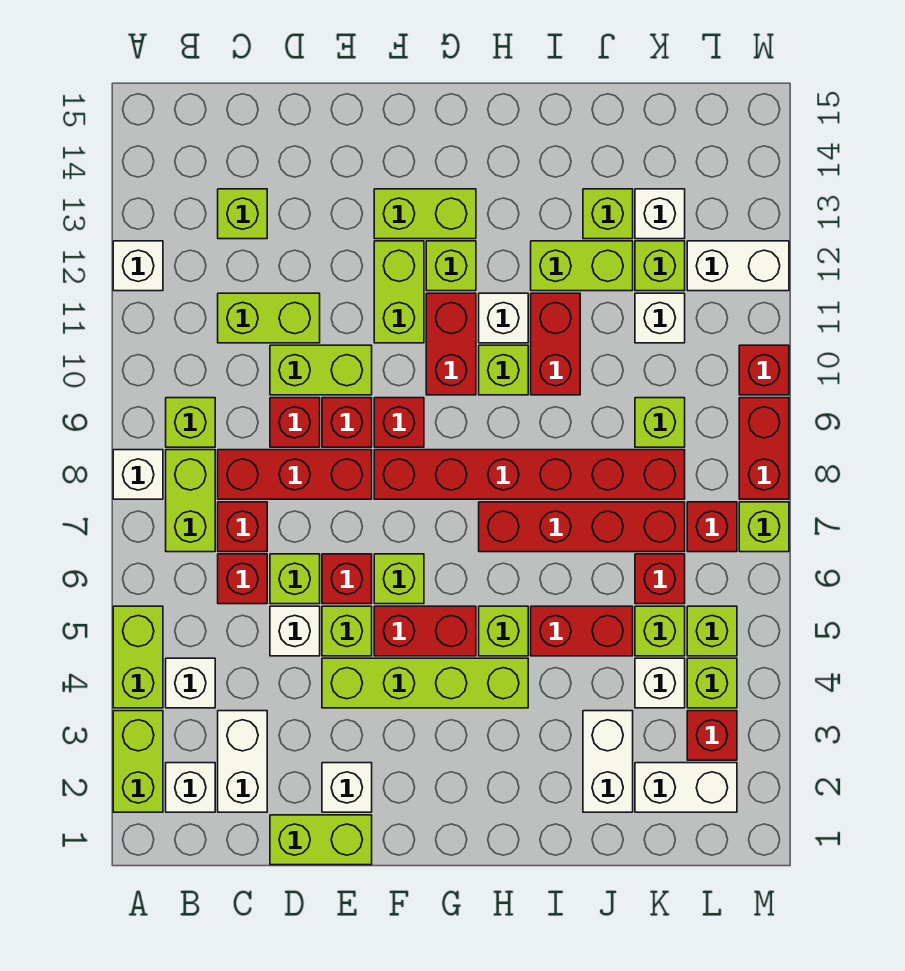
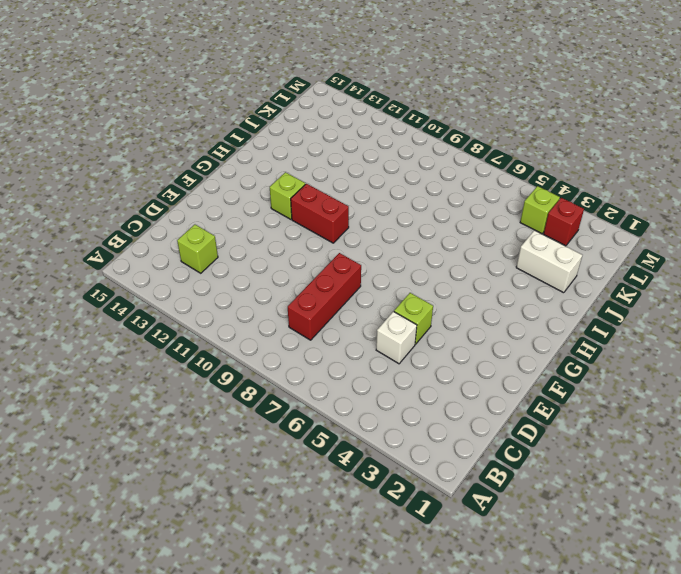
none -> lime 1x2 brick [113,711,163,812]
none -> lime 1x2 brick [113,606,163,708]
none -> white 1x1 brick [113,450,163,499]
none -> white 1x1 brick [113,241,163,291]

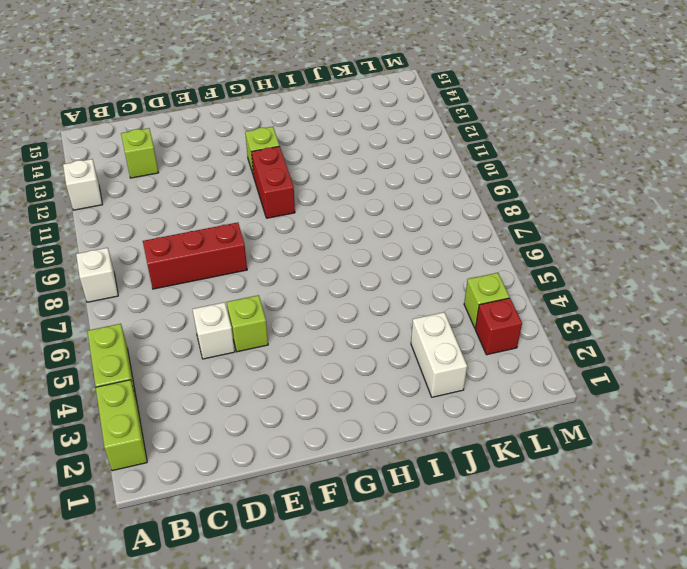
none -> white 1x1 brick [166,763,215,812]
none -> white 1x1 brick [166,658,215,708]
none -> lime 1x2 brick [166,450,215,552]
none -> lime 1x1 brick [166,398,215,447]

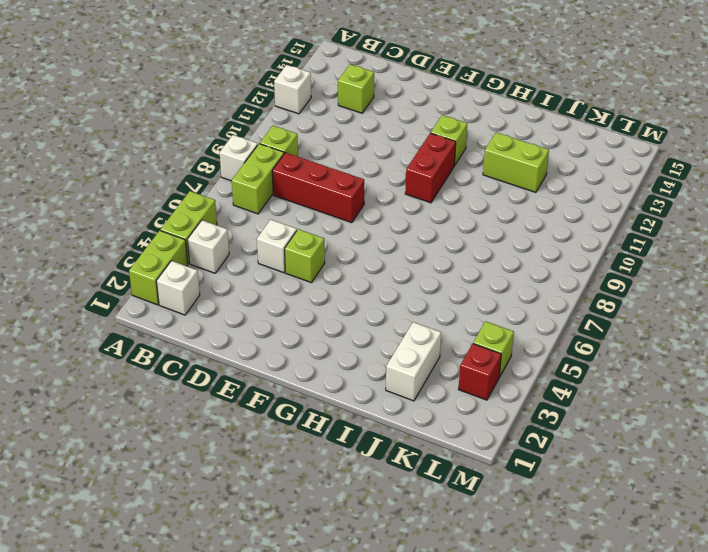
none -> white 1x2 brick [218,711,267,812]
none -> red 1x1 brick [218,554,267,604]
none -> red 1x1 brick [218,502,267,552]
none -> lime 1x2 brick [218,293,320,343]

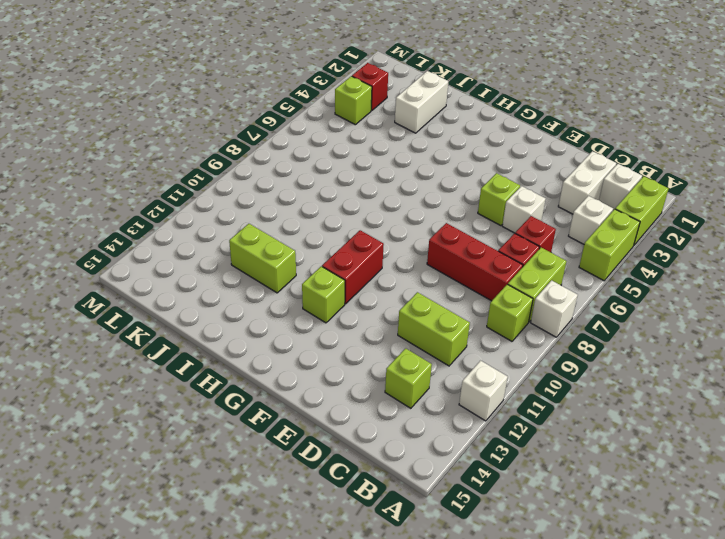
none -> lime 1x2 brick [270,815,372,865]
none -> lime 1x1 brick [270,554,320,604]
none -> red 1x1 brick [270,398,320,447]
none -> lime 1x2 brick [270,345,372,395]

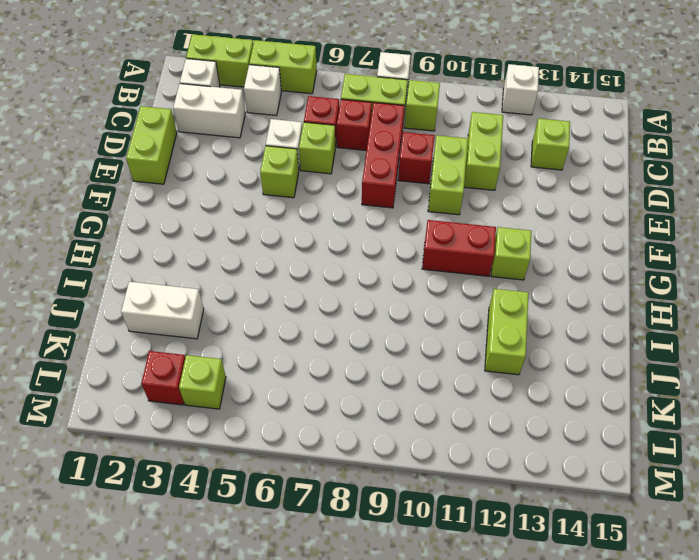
none -> white 1x1 brick [322,763,372,812]
none -> lime 1x4 brick [322,658,528,708]
none -> red 1x1 brick [322,554,372,604]
none -> red 1x1 brick [322,398,372,447]

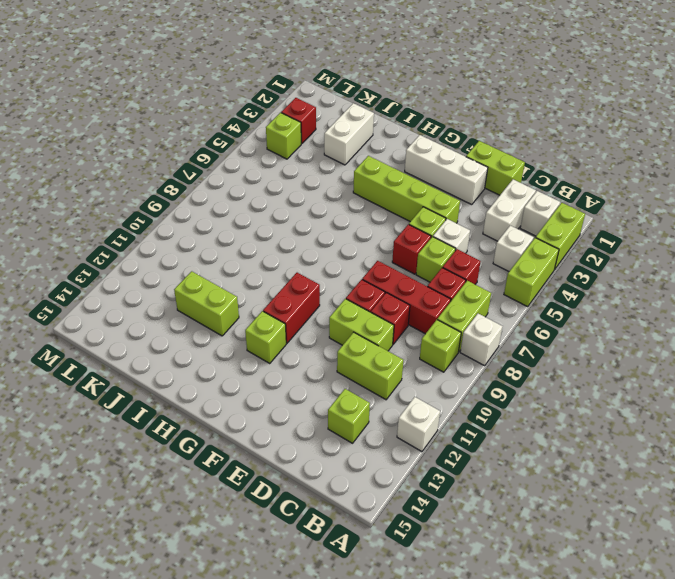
white 1x3 brick [405,135,488,205] -> white 1x1 brick [322,763,372,812]
none -> red 1x2 brick [374,606,476,656]
none -> lime 1x1 brick [374,554,424,604]
none -> red 1x6 brick [374,450,685,499]
none -> red 1x1 brick [374,398,424,447]

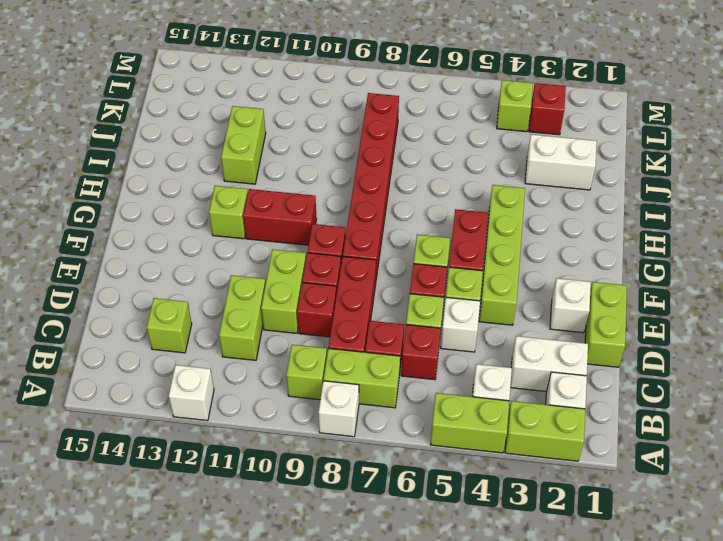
none -> lime 1x2 brick [374,241,424,343]
none -> lime 1x2 brick [374,189,476,239]
none -> lime 1x1 brick [479,606,528,656]
none -> red 1x4 brick [479,502,685,552]

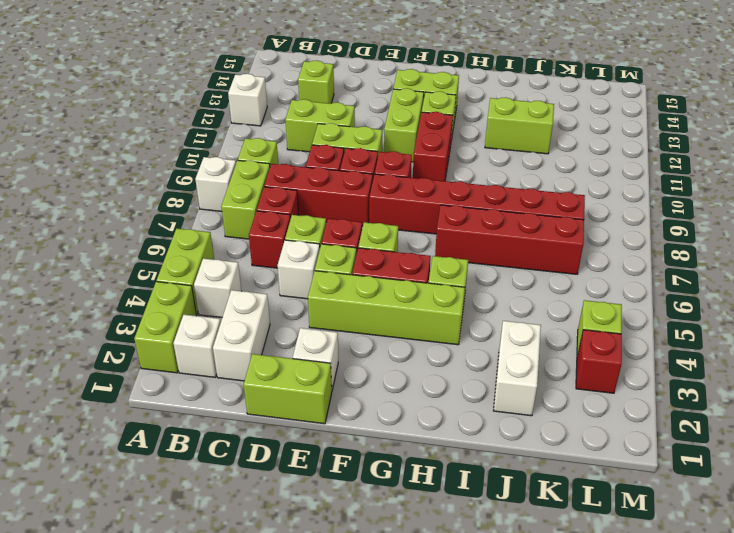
none -> lime 1x1 brick [479,345,528,395]
none -> white 1x1 brick [479,293,528,343]
none -> red 1x2 brick [531,606,633,656]
none -> red 1x2 brick [531,293,580,395]

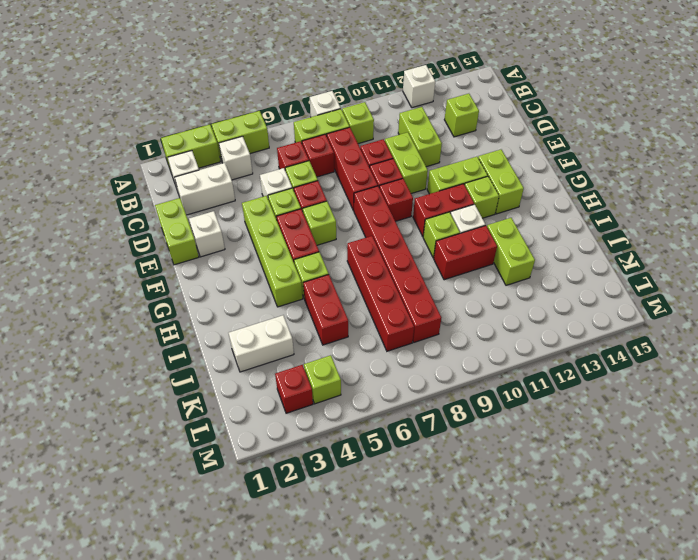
none -> lime 1x1 brick [583,189,633,239]
none -> white 1x2 brick [635,763,737,812]
none -> white 1x1 brick [635,658,685,708]
none -> lime 1x1 brick [635,606,685,656]

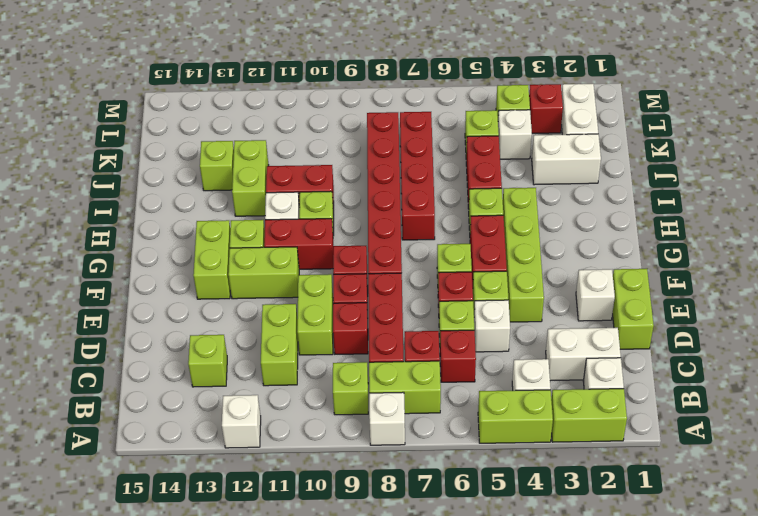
none -> red 1x1 brick [635,554,685,604]
none -> lime 1x1 brick [635,398,685,447]
none -> white 1x1 brick [635,293,685,343]
none -> lime 1x1 brick [635,241,685,291]

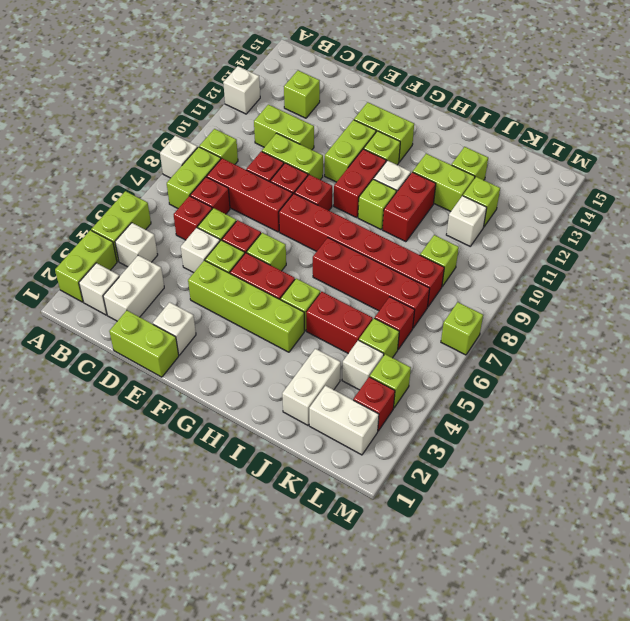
none -> white 1x1 brick [635,189,685,239]
none -> lime 1x1 brick [687,606,737,656]
none -> red 1x1 brick [687,502,737,552]
none -> white 1x2 brick [687,241,789,291]

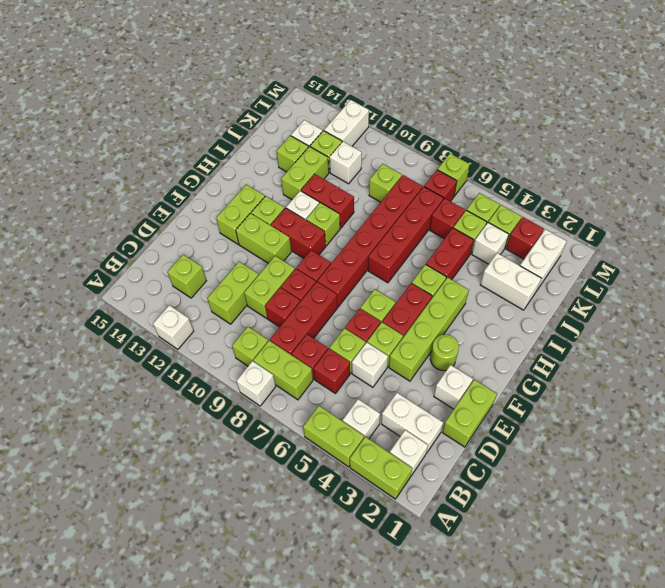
lime 1x1 round brick [430,334,459,371] -> none
none -> red 1x2 brick [739,398,789,499]
none -> red 1x1 brick [739,345,789,395]

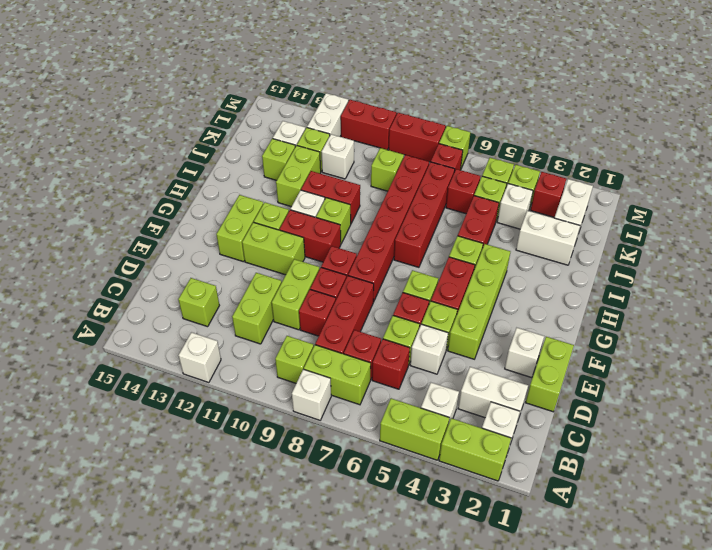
red 1x2 brick [341,100,397,150] -> red 1x1 brick [739,345,789,395]

